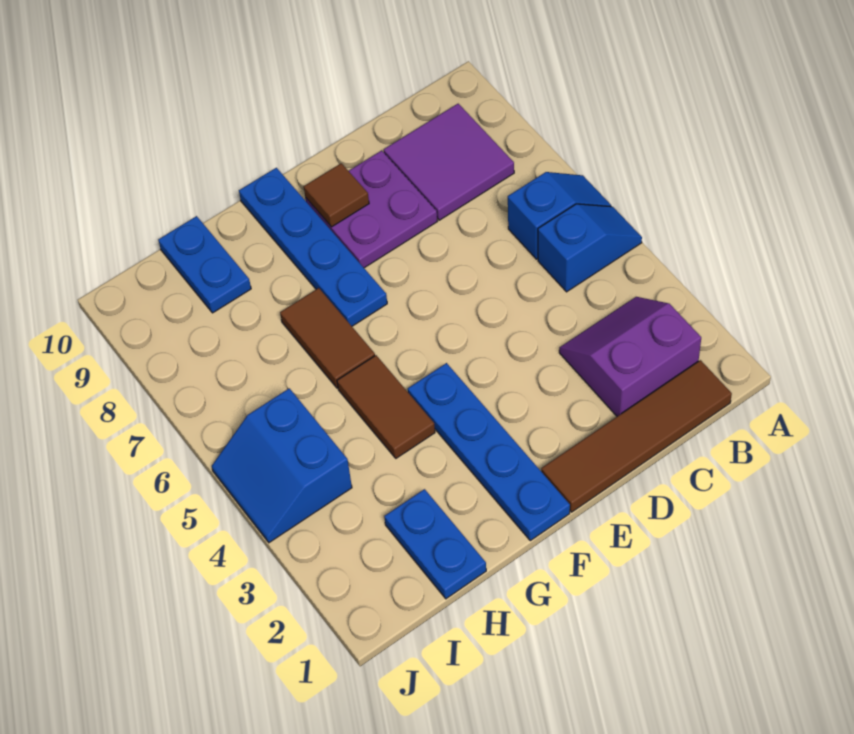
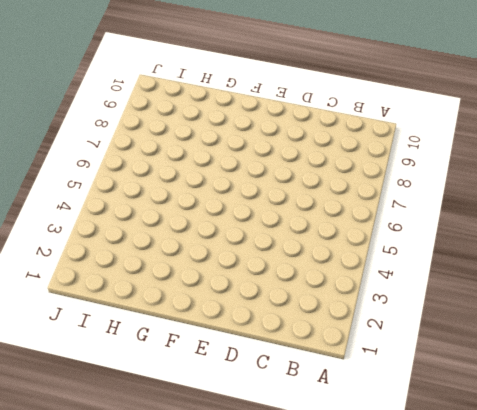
none -> blue 1x2 slope [538,204,642,292]
none -> blue 1x2 slope [508,172,611,259]
none -> brown 1x4 tile [541,360,732,512]

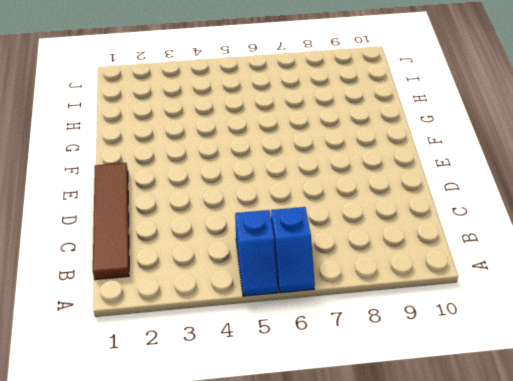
none -> purple 2x2 slope [559,297,701,416]
none -> purple 2x2 tile [384,104,514,220]
none -> purple 2x2 plate [306,150,437,268]

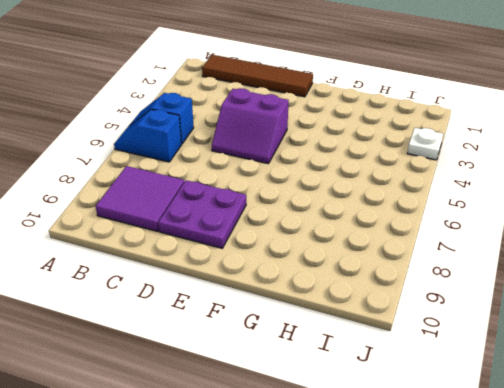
purple 2x2 slope [212,88,289,164] -> purple 2x2 slope moved to [559,297,701,416]
white 1x1 plate [407,128,443,160] -> none
none -> blue 1x4 plate [408,363,570,541]
none -> blue 1x4 plate [239,168,387,326]
none -> brown 1x2 tile [337,355,435,458]

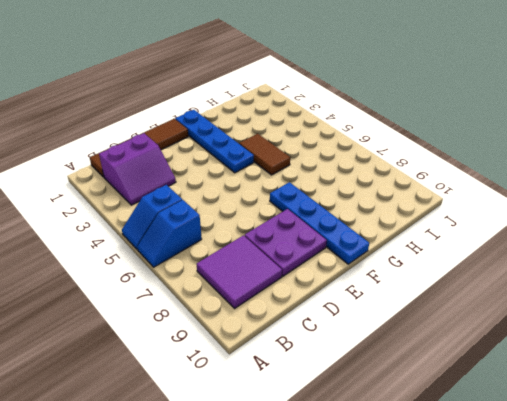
none -> brown 1x2 tile [280,288,375,388]
none -> blue 1x2 plate [384,489,486,599]
none -> blue 1x2 plate [158,216,251,313]

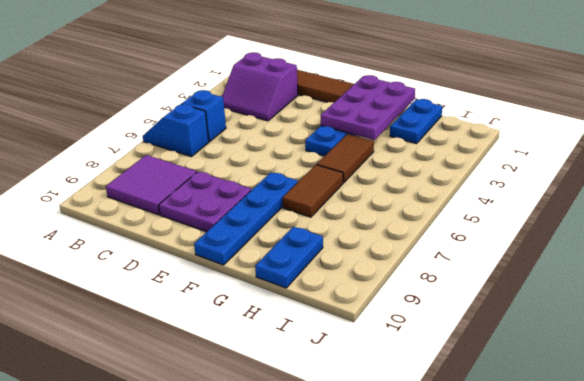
purple 2x3 plate [321,75,415,140] -> none
none -> blue 2x2 slope [212,388,352,543]
none -> brown 1x1 tile [304,163,369,227]

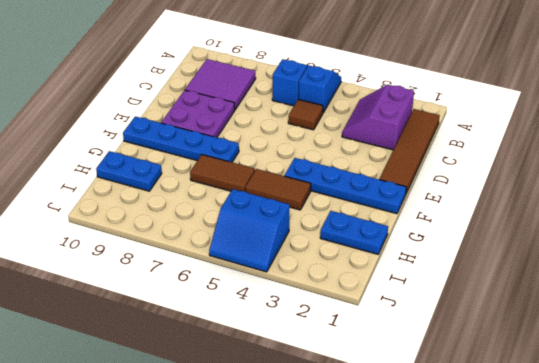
brown 1x1 tile [288,99,323,130] -> brown 1x1 tile moved to [304,163,369,227]

